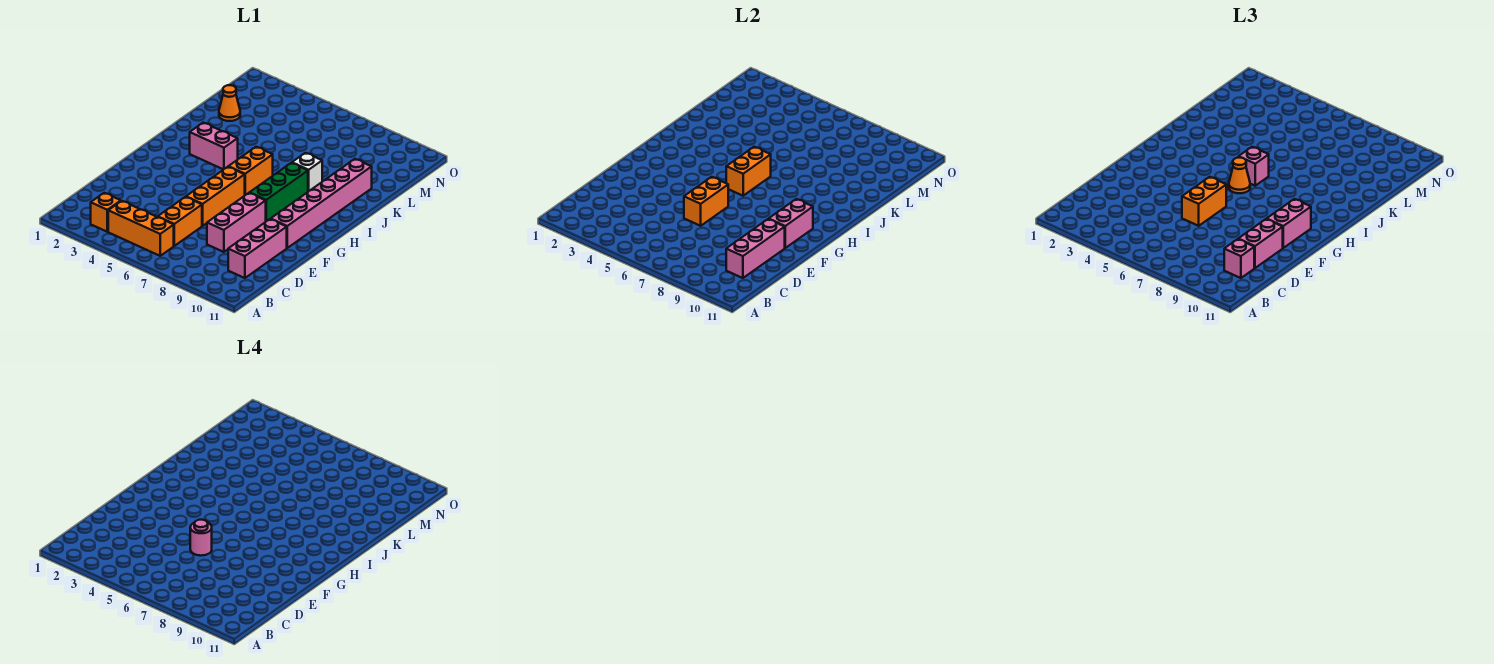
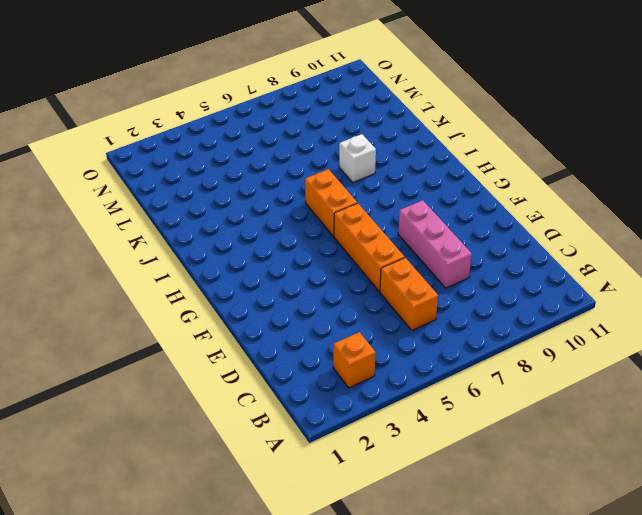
none -> orange 1x3 brick [108,201,174,256]
none -> pink 1x3 brick [228,219,287,278]
none -> pink 1x6 brick [271,159,372,248]

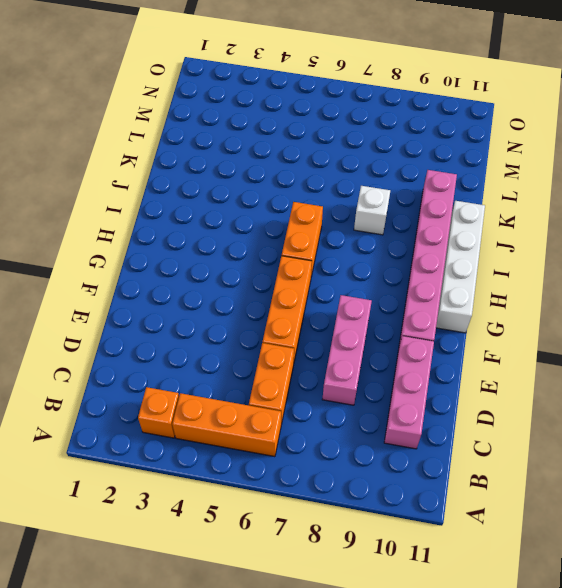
white 1x4 brick [436,201,485,333] -> none
none -> green 1x3 brick [250,163,308,221]
none -> pink 1x2 brick [190,123,238,170]
none -> orange 1x1 cone [219,85,240,121]

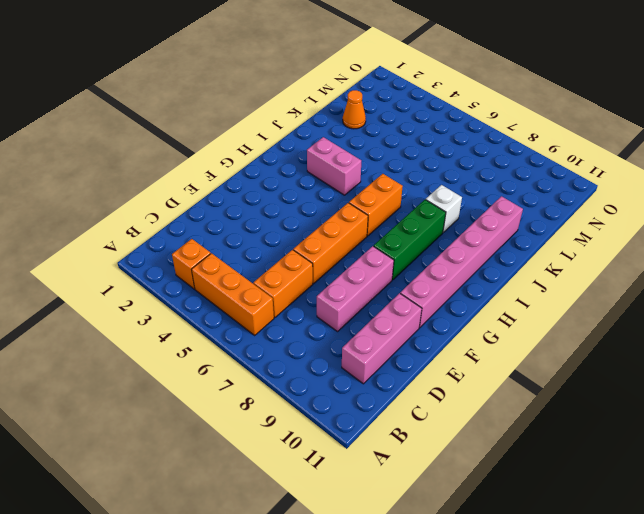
none -> pink 1x3 brick [726,219,785,278]
none -> orange 1x2 brick [684,177,728,226]
none -> pink 1x2 brick [769,199,813,248]

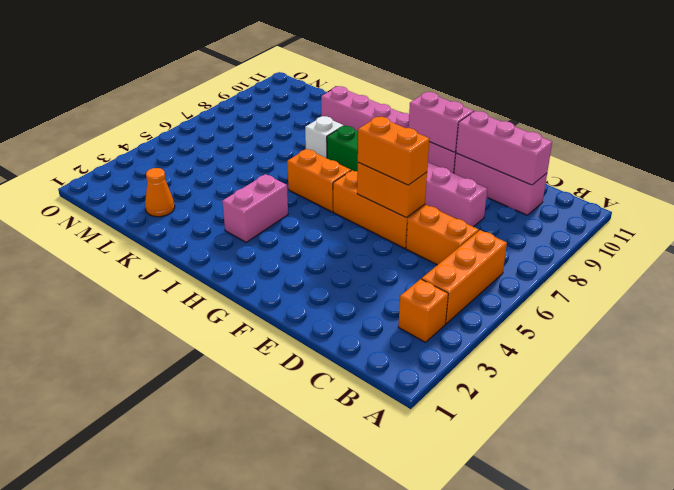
none -> orange 1x2 brick [726,147,771,196]
none -> pink 1x1 brick [1224,239,1254,278]
none -> pink 1x2 brick [1239,219,1283,268]

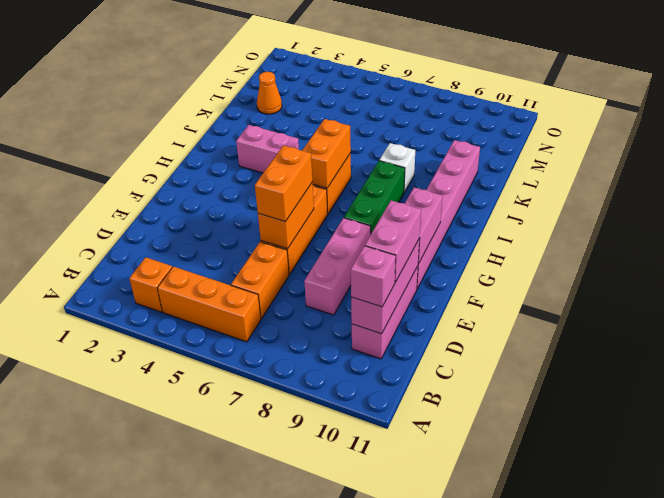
none -> pink 1x2 brick [1267,199,1311,248]
none -> orange 1x1 cone [1229,158,1250,193]
none -> pink 1x1 brick [1239,147,1269,186]

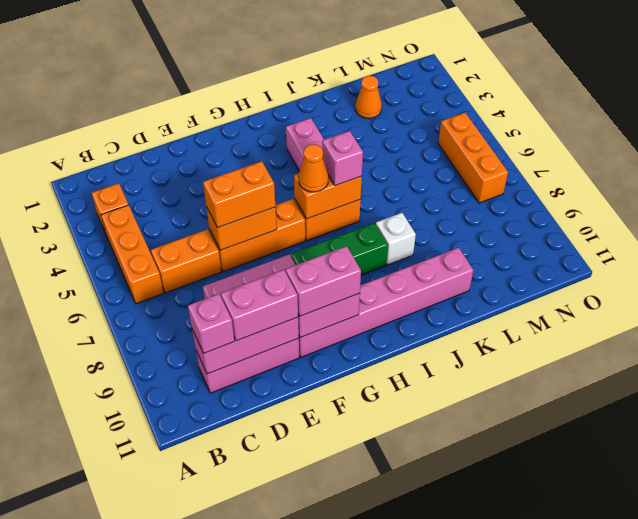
orange 1x3 brick [438,113,508,203] -> none
none -> pink 1x1 round brick [190,520,212,556]

